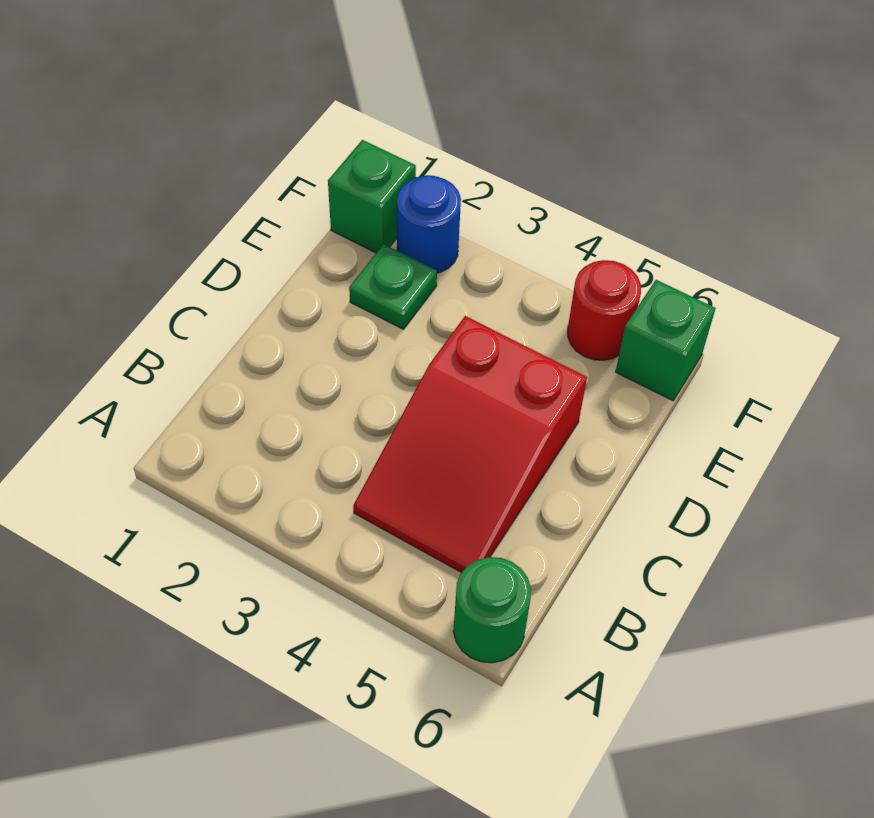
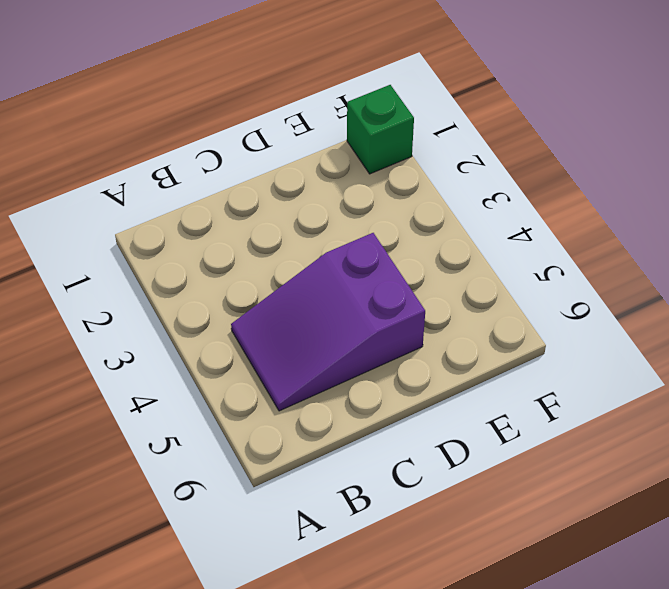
purple 2x3 slope [231,233,425,411] -> red 2x3 slope [353,316,587,573]
none -> green 1x1 round brick [453,557,531,663]
none -> green 1x1 plate [349,244,437,329]

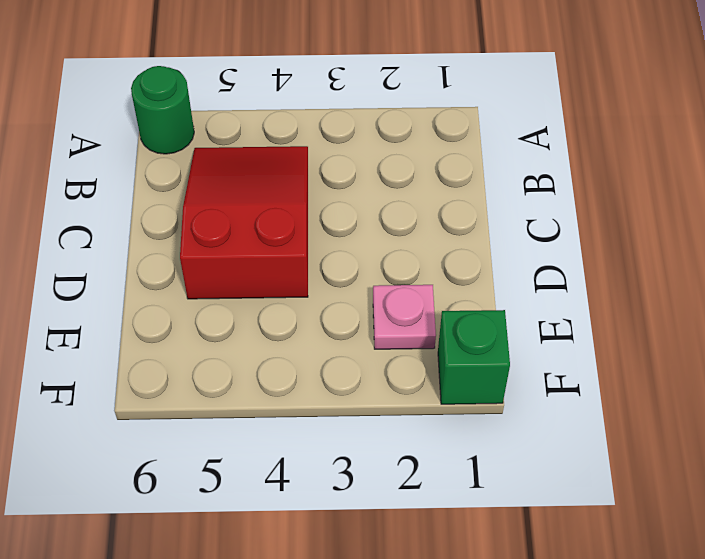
pink 1x1 plate [373,285,436,349] -> green 1x1 plate [349,244,437,329]
none -> blue 1x1 round brick [397,175,461,273]
none -> red 1x1 round brick [568,260,641,360]

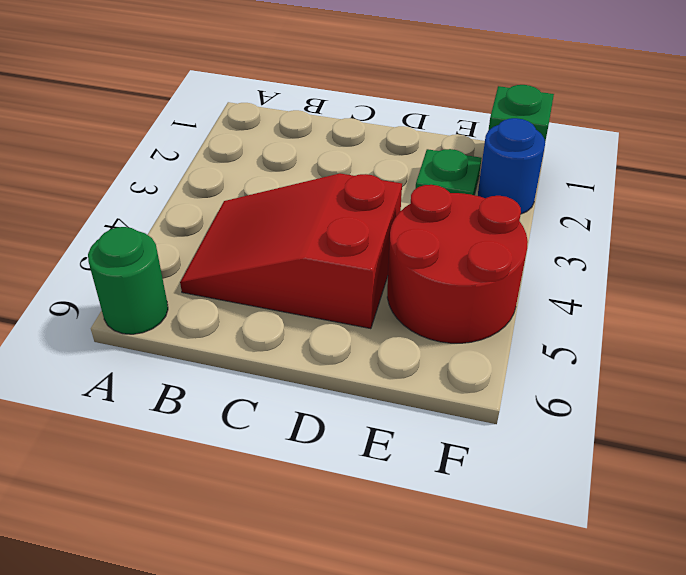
red 2x2 round brick [387,185,528,343] -> red 1x1 round brick [568,260,641,360]
none -> green 1x1 brick [616,280,716,401]

